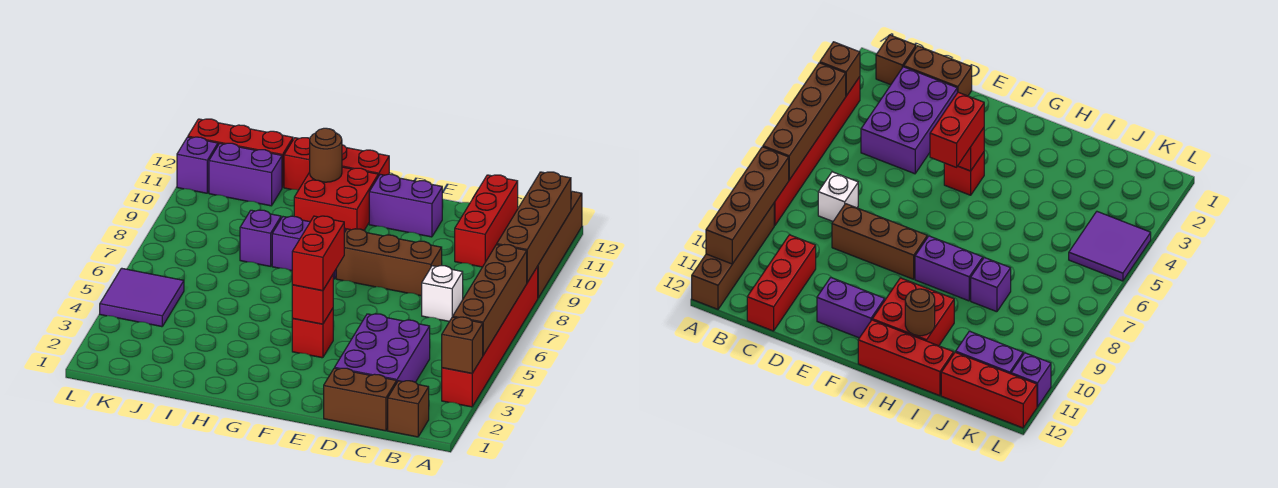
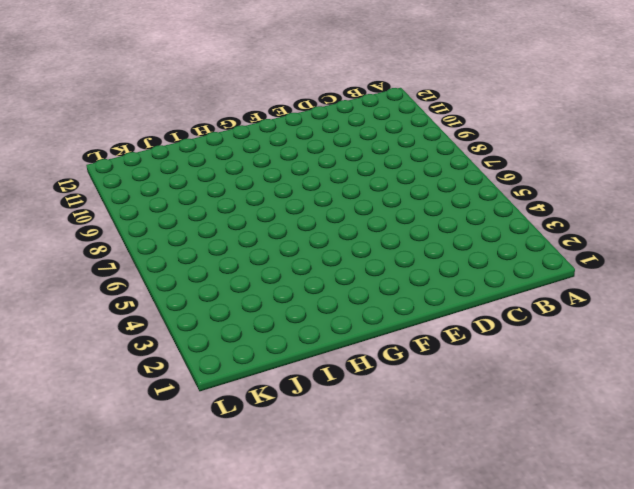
none -> red 1x6 brick [442,267,538,407]
none -> brown 1x4 brick [537,191,582,298]
none -> brown 1x1 brick [388,381,429,437]

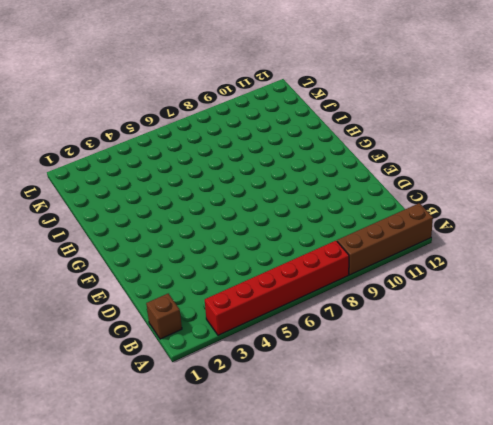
none -> brown 1x2 brick [324,368,397,431]
none -> purple 2x3 brick [335,314,430,382]
none -> white 1x1 brick [422,266,463,321]

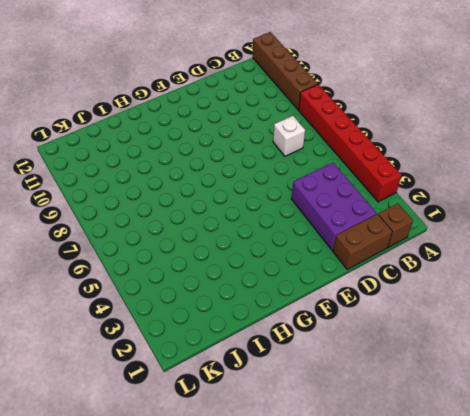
none -> red 1x3 brick [455,175,518,267]
none -> brown 1x3 brick [336,229,442,296]
none -> purple 1x2 brick [369,174,442,237]

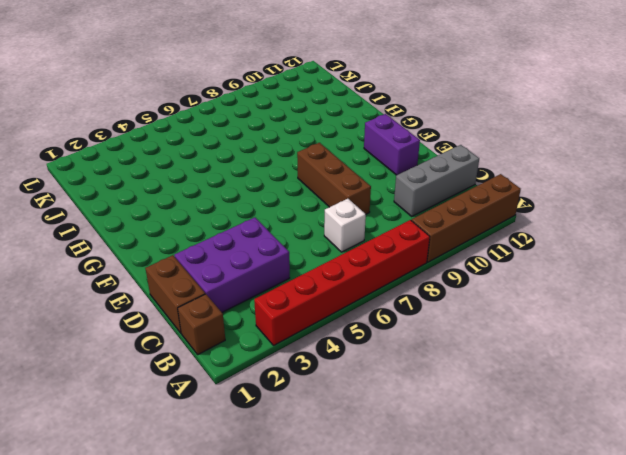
grey 1x3 brick [394,145,479,216] -> red 1x3 brick [455,175,518,267]
none -> red 1x1 brick [292,309,333,358]
none -> purple 1x2 brick [272,216,345,279]
none -> red 2x2 brick [294,167,378,231]

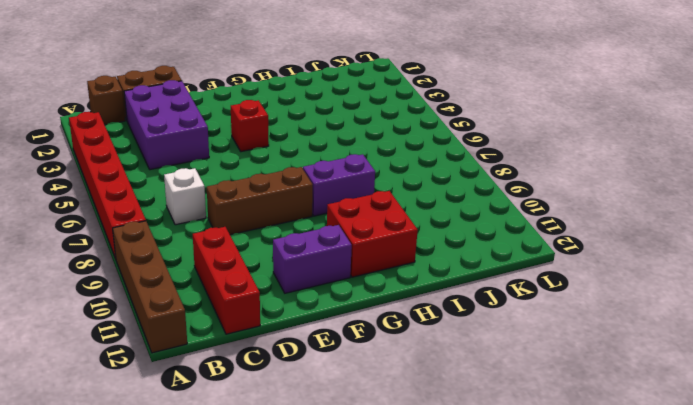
none -> red 1x3 brick [284,138,389,190]
none -> purple 1x1 brick [240,210,281,266]
none -> purple 1x2 brick [209,143,282,206]

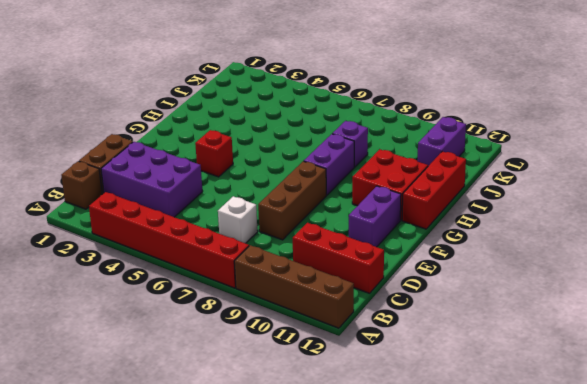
none -> red 1x3 brick [188,119,293,188]
none -> purple 2x2 tile [100,268,184,327]
none -> purple 1x1 brick [177,137,218,193]

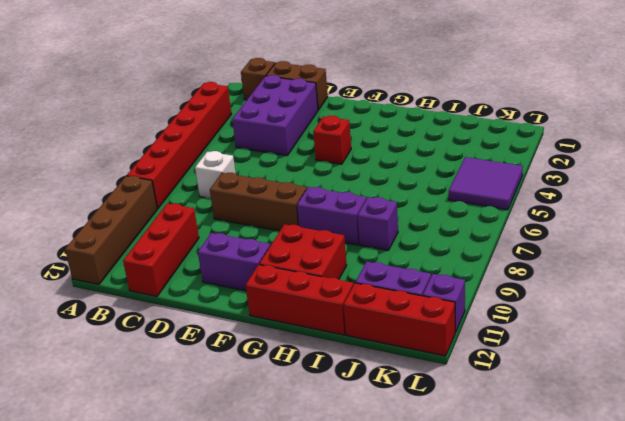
none -> brown 1x1 brick [442,317,483,373]
none -> brown 1x4 brick [453,245,527,355]
none -> brown 1x4 brick [497,172,571,282]

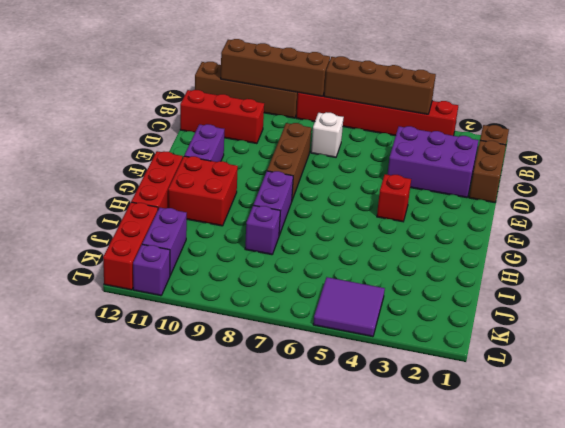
none -> brown 1x1 brick [442,317,483,373]
none -> red 1x1 brick [292,275,333,324]
none -> brown 1x1 round brick [310,128,342,182]

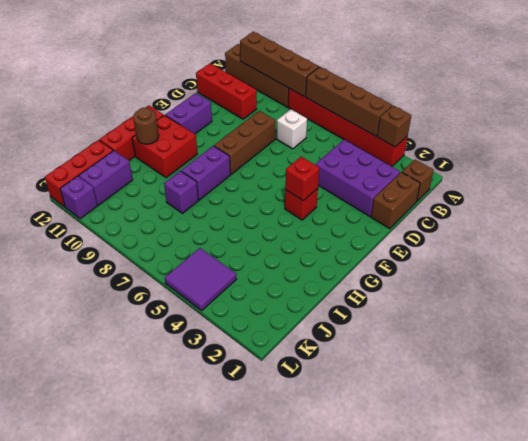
none -> red 1x2 brick [292,216,344,291]

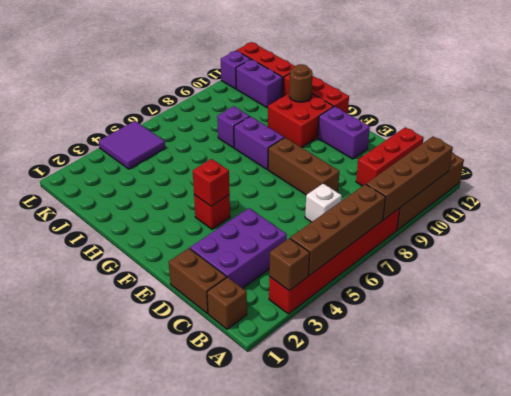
none -> red 1x2 brick [292,216,344,291]

